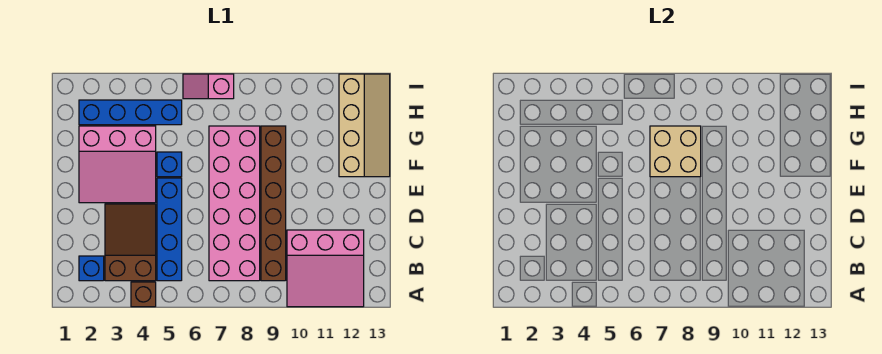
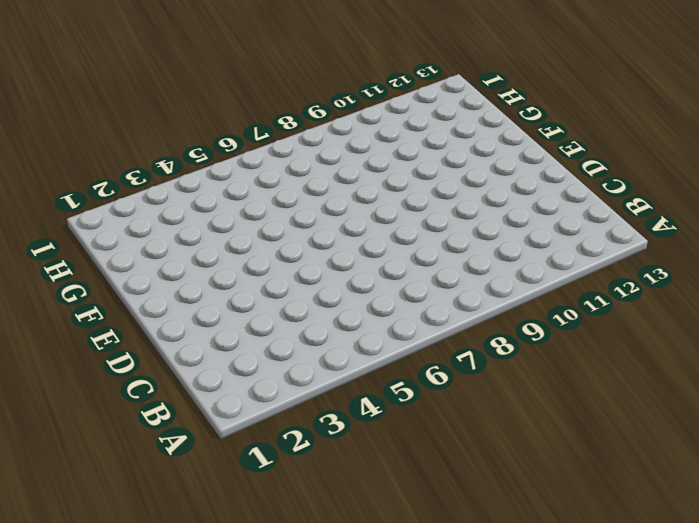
none -> brown 1x1 brick [131,282,156,307]
none -> pink 3x3 slope [287,230,364,307]
none -> blue 1x1 brick [79,256,104,281]

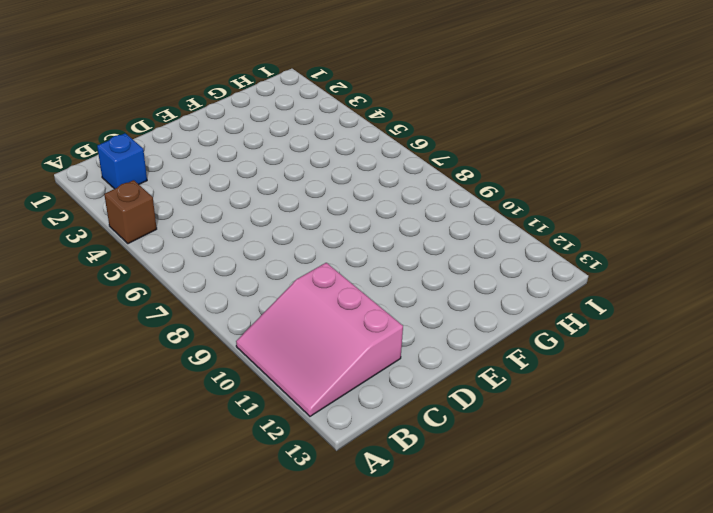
none -> brown 2x3 slope [105,204,156,281]
none -> blue 1x4 brick [157,178,182,281]
none -> pink 2x6 brick [209,126,260,281]

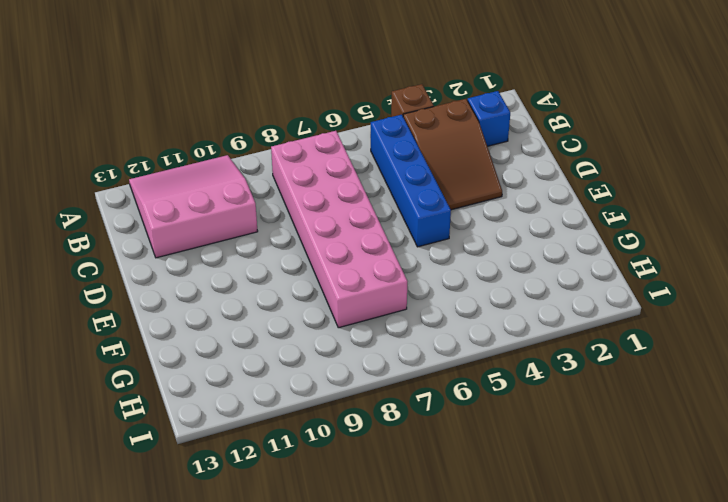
none -> brown 1x6 brick [261,126,286,281]
none -> pink 3x3 slope [79,126,156,203]
none -> blue 1x1 brick [157,152,182,177]

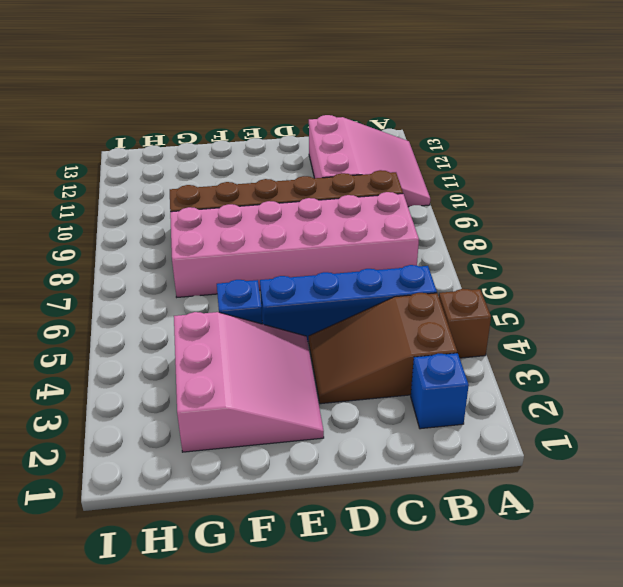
none -> tan 2x4 slope [339,74,390,177]
none -> blue 1x4 brick [79,100,182,125]
none -> pink 1x2 slope [183,74,234,99]

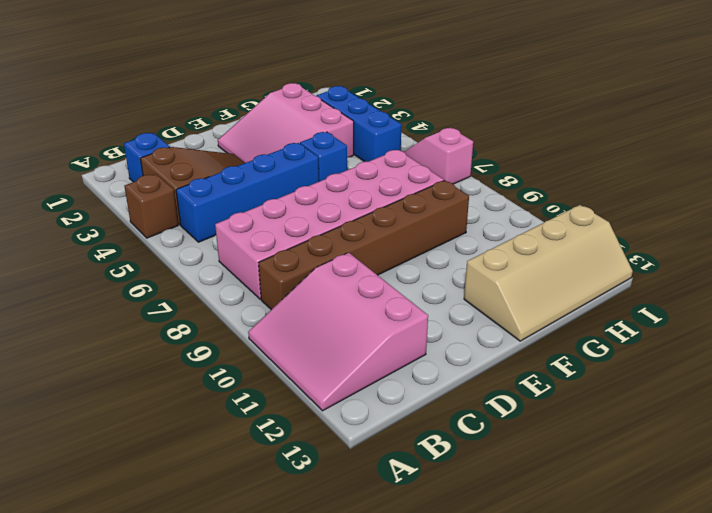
blue 1x3 brick [317,86,401,162] -> blue 1x4 brick [79,100,182,125]
none -> tan 2x2 brick [650,126,701,177]

